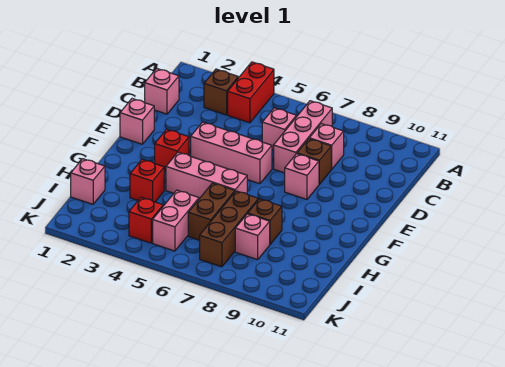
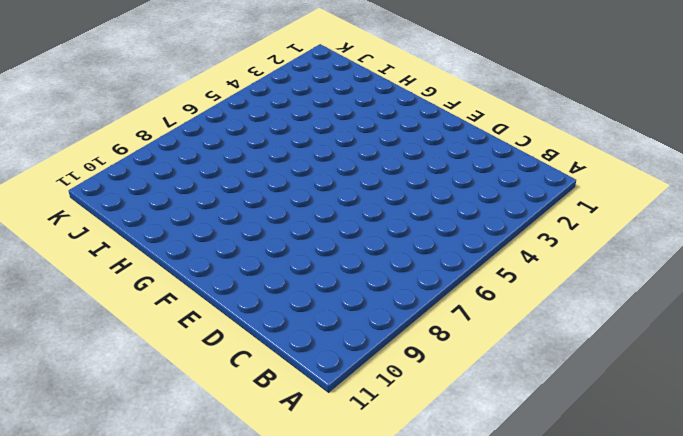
none -> red 1x2 brick [228,62,274,123]
none -> brown 1x1 brick [204,69,238,115]
none -> pink 1x3 brick [274,101,332,173]

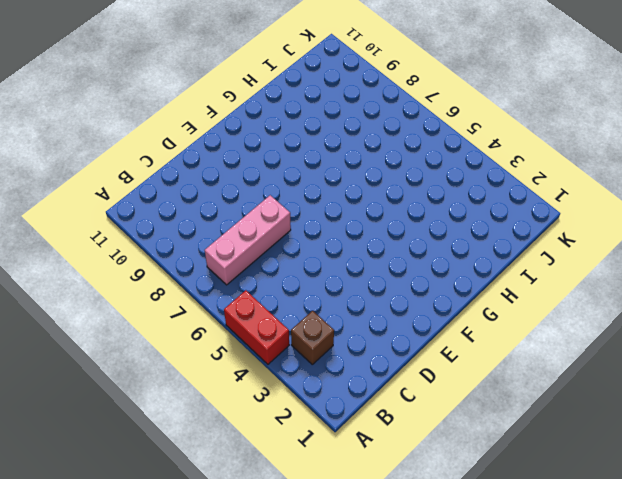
red 1x2 brick [224,290,289,364] -> red 1x2 brick turned to [228,62,274,123]
none -> pink 1x1 brick [145,68,179,114]
none -> pink 1x1 brick [262,108,296,150]
none -> pink 1x1 brick [309,124,344,169]

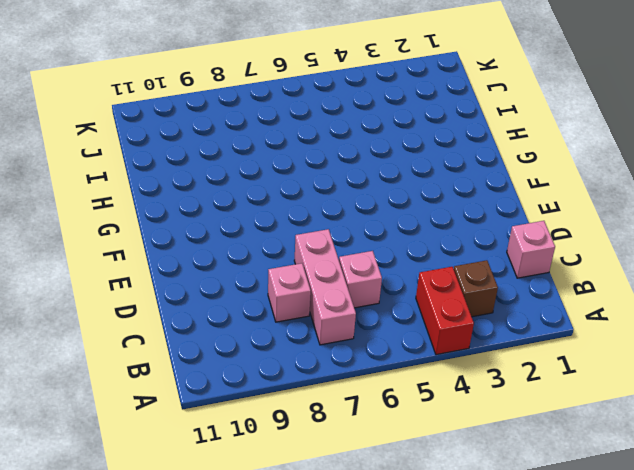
none -> brown 1x1 brick [297,139,331,184]
none -> pink 1x1 brick [120,99,154,144]
none -> pink 1x3 brick [191,122,272,184]

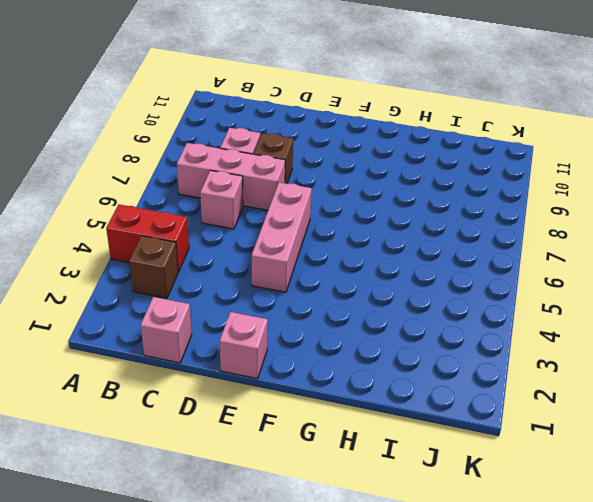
none -> pink 1x1 brick [285,154,319,199]
none -> red 1x1 brick [155,129,189,171]
none -> pink 1x3 brick [166,152,247,199]

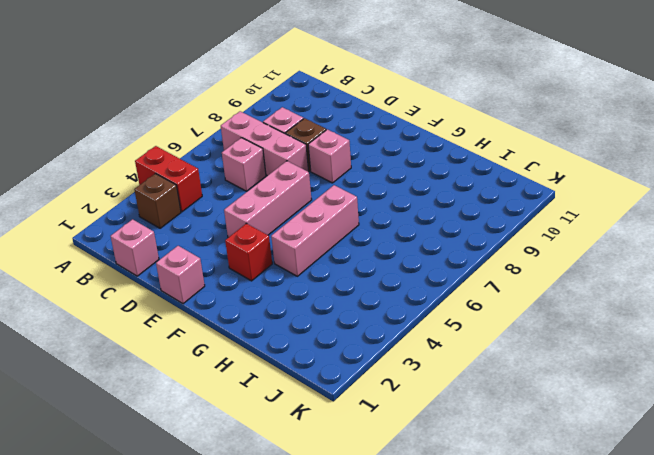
none -> red 1x1 brick [130,159,164,202]
none -> brown 1x2 brick [188,183,235,240]
none -> brown 1x3 brick [200,191,258,267]

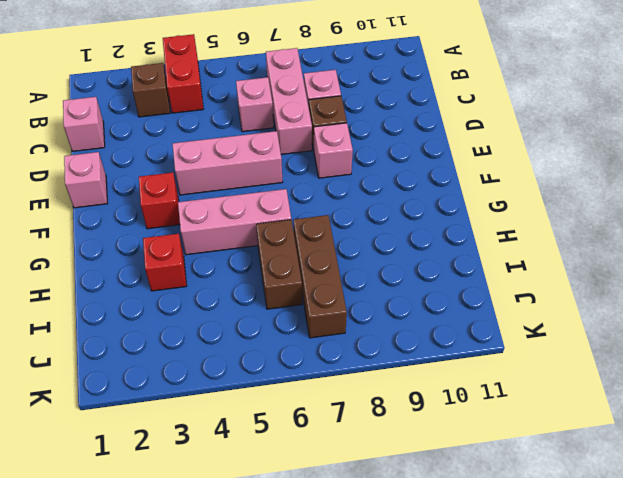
none -> brown 1x1 brick [248,199,282,244]
none -> pink 1x1 brick [71,159,105,204]
none -> pink 1x2 brick [153,190,199,251]

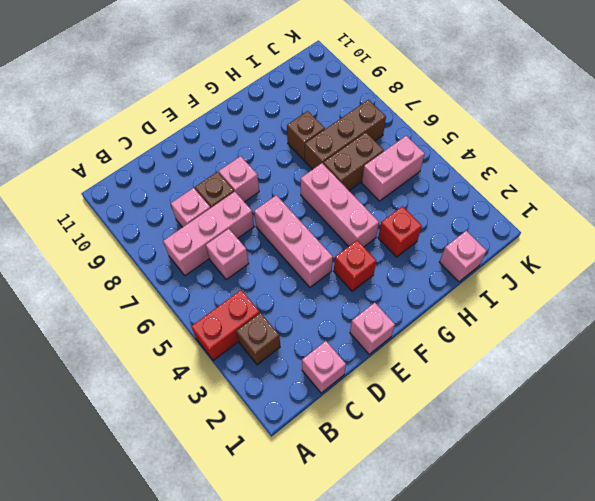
none -> pink 1x1 brick [235,214,270,260]
none -> red 1x1 brick [129,197,163,243]

